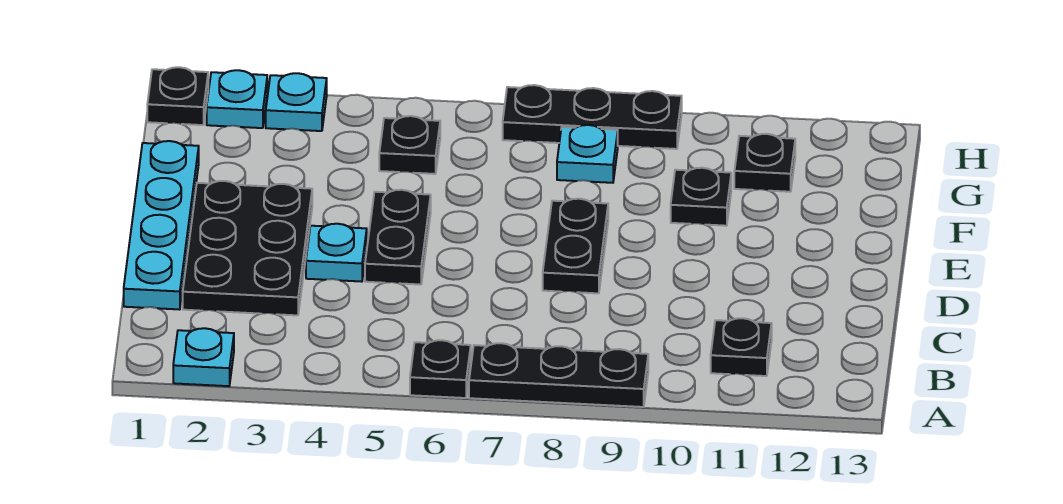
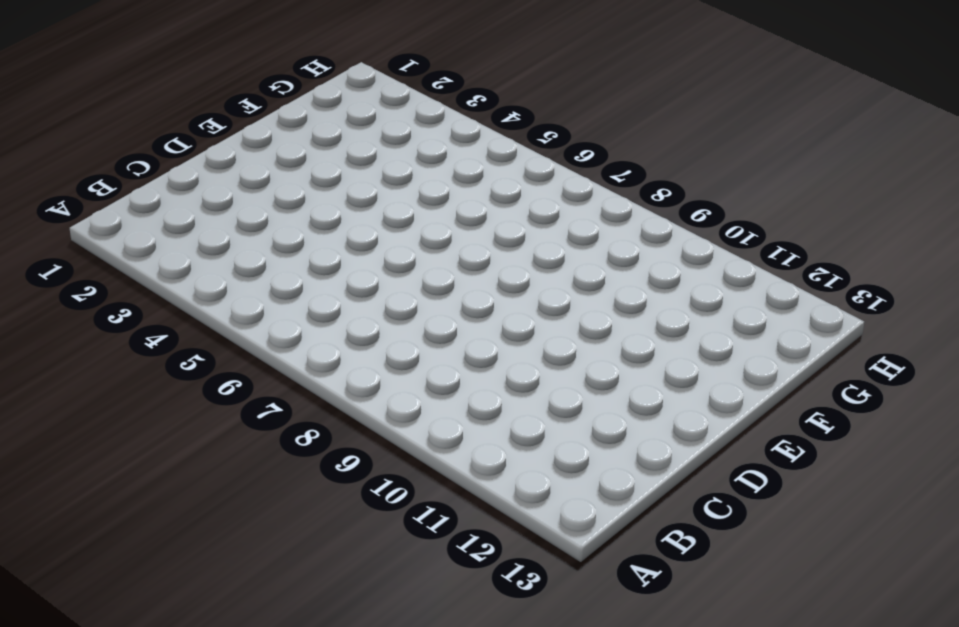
none -> cyan 1x1 plate [173,328,234,386]
none -> black 1x1 plate [410,340,471,398]
none -> black 1x3 plate [469,343,648,407]

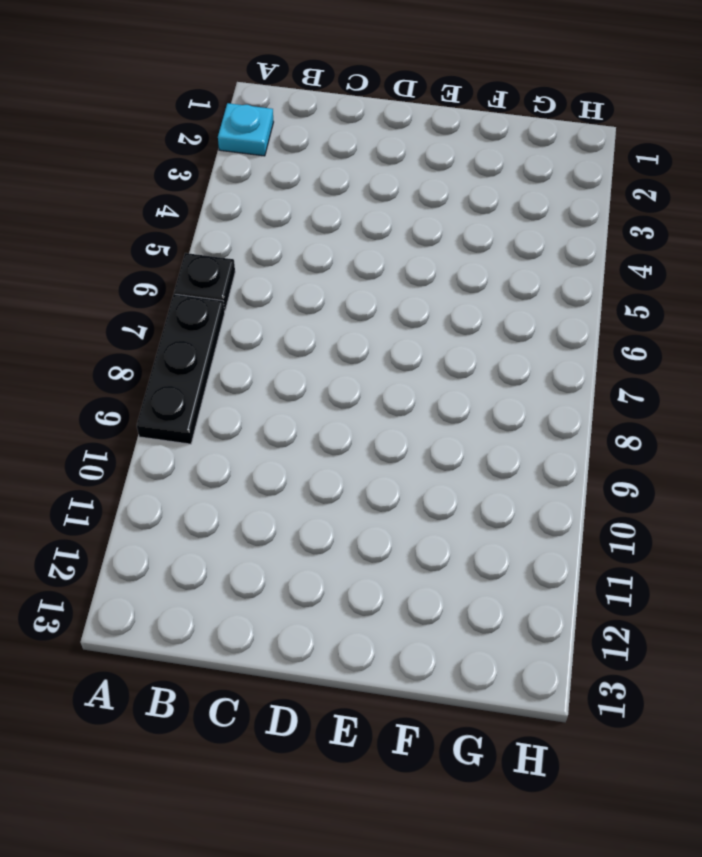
none -> black 1x1 plate [711,318,772,376]
none -> cyan 1x4 plate [124,141,199,310]
none -> black 2x3 plate [183,181,312,315]

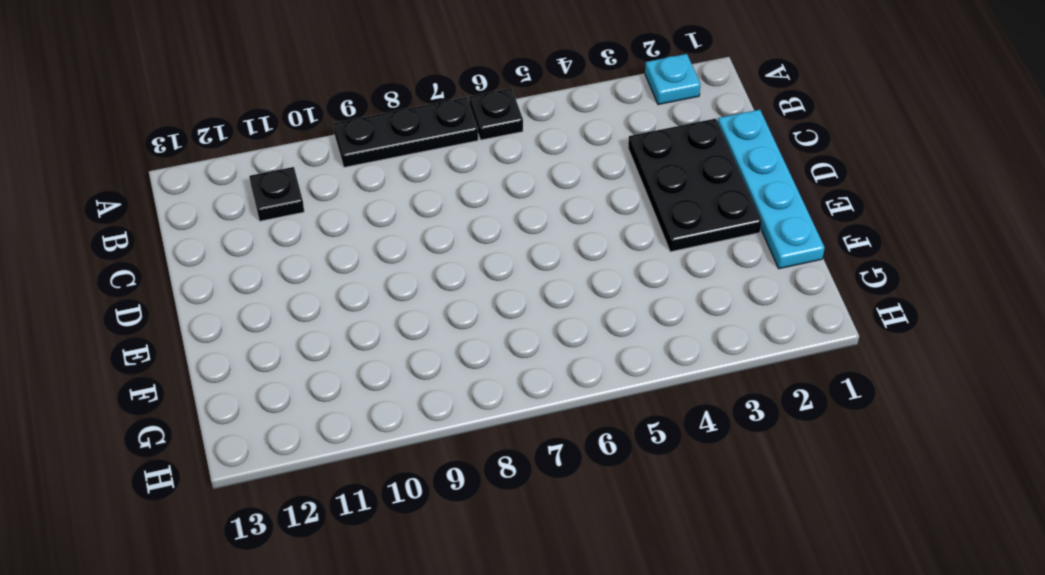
none -> cyan 1x1 plate [306,224,367,282]
none -> black 1x2 plate [365,190,431,284]
none -> black 1x2 plate [543,199,608,293]

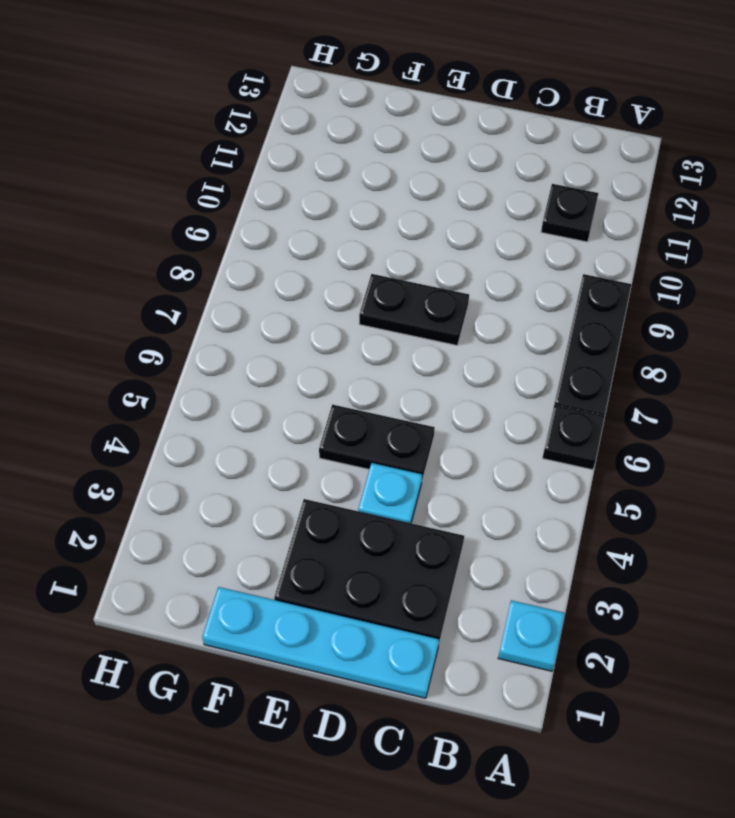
none -> black 1x1 plate [671,168,731,226]
none -> black 1x1 plate [379,116,440,174]
none -> cyan 1x1 plate [557,125,618,183]

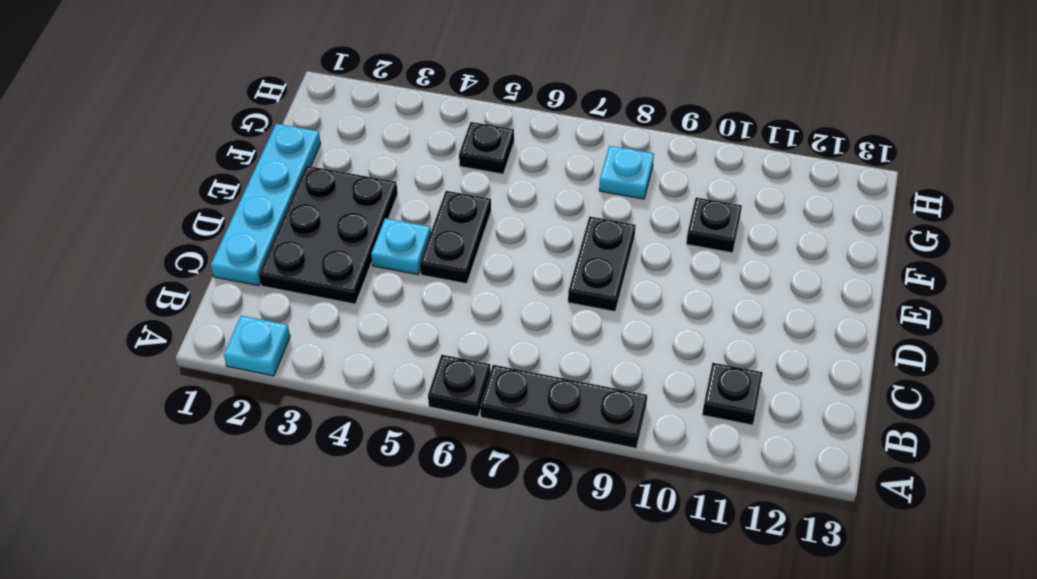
none -> black 1x1 plate [734,134,795,192]
none -> black 1x1 plate [147,67,208,125]
none -> cyan 1x1 plate [207,70,267,128]

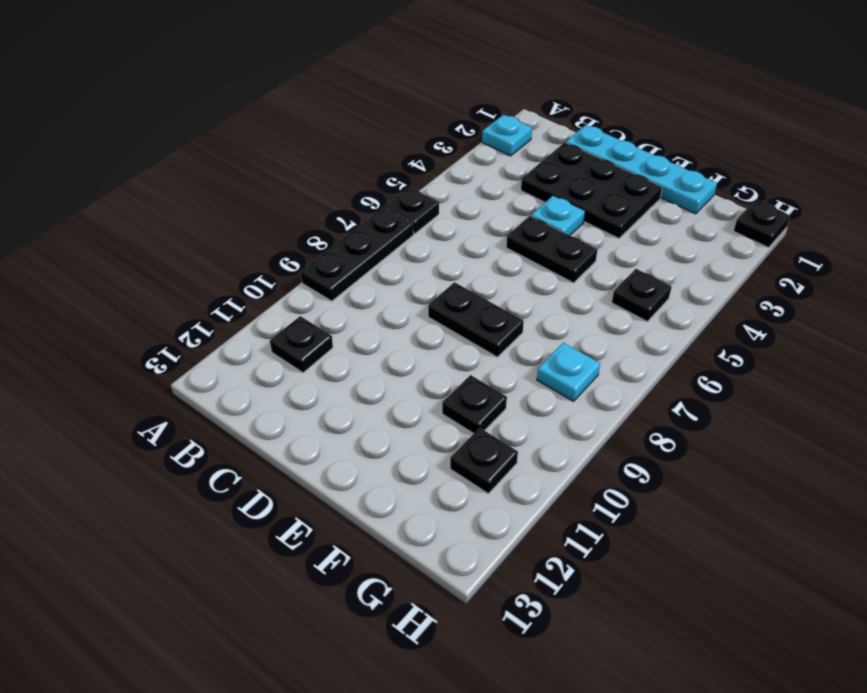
none -> cyan 1x1 plate [207,70,267,128]
none -> cyan 1x1 plate [266,73,327,131]
none -> black 1x3 plate [503,85,682,149]

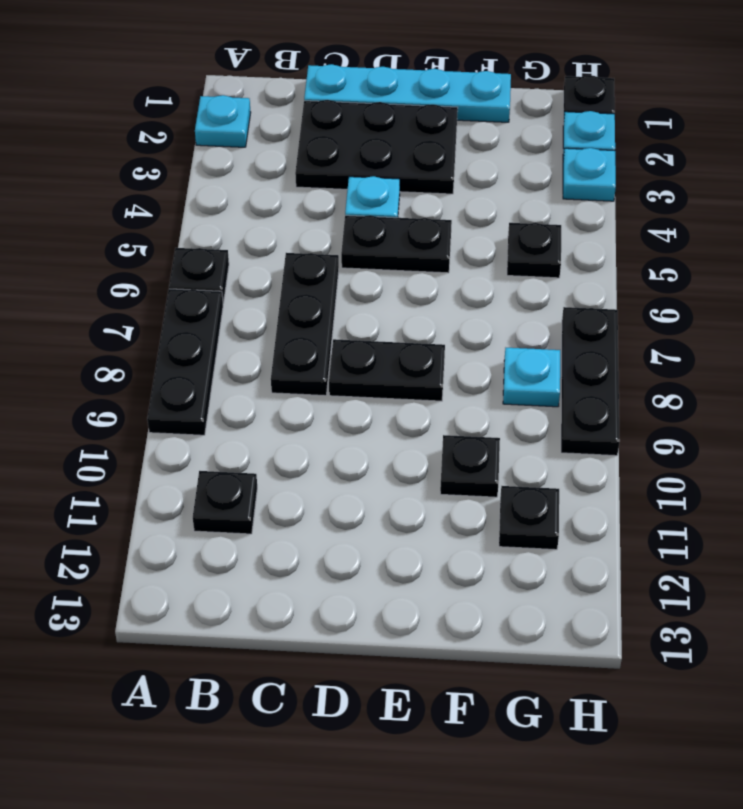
black 1x3 plate [271,253,339,396] -> none

